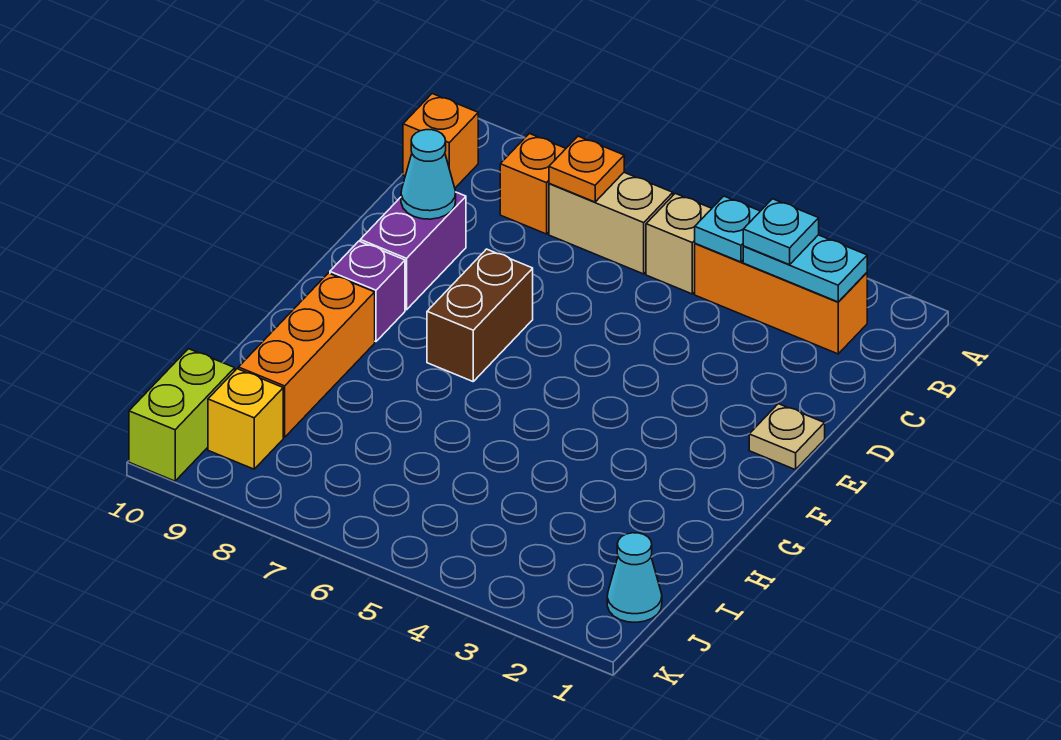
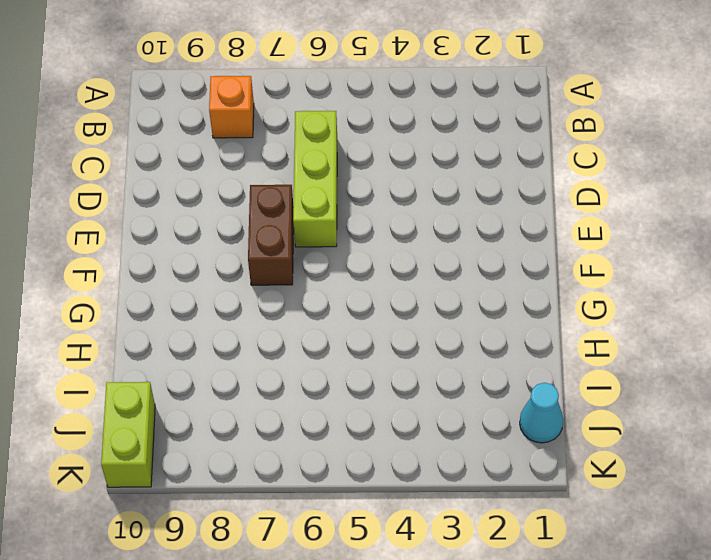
lime 1x3 brick [293,111,337,247] -> none
none -> orange 1x3 brick [695,243,867,354]
none -> tan 1x1 brick [646,193,712,294]
none -> tan 1x2 brick [549,173,673,274]

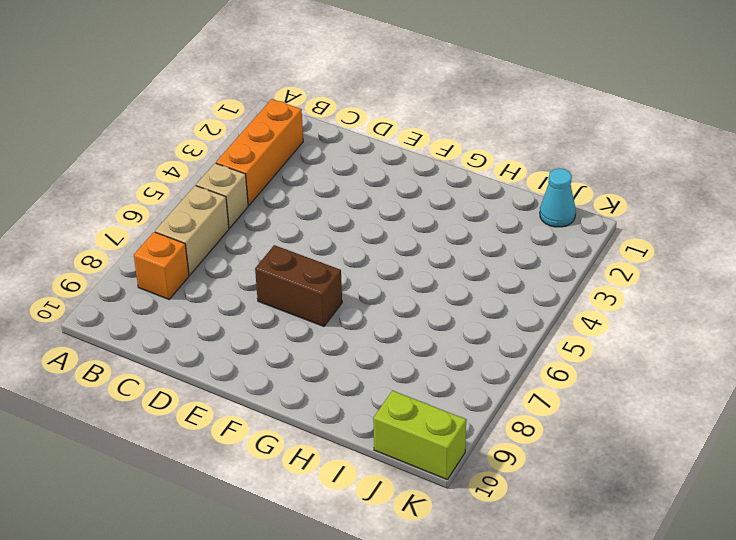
none -> orange 1x1 brick [403,94,478,188]
none -> purple 1x2 brick [360,192,466,310]
none -> tan 1x1 plate [749,404,825,470]

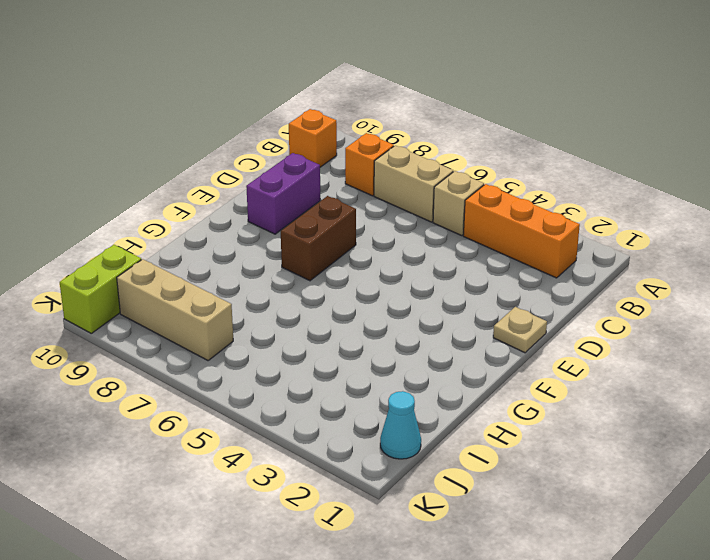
tan 1x3 brick [117,259,233,360] -> yellow 1x1 brick [208,369,283,469]
none -> purple 1x1 brick [330,241,405,342]
none -> orange 1x3 brick [238,273,375,437]
none -> cyan 1x2 plate [743,235,867,302]

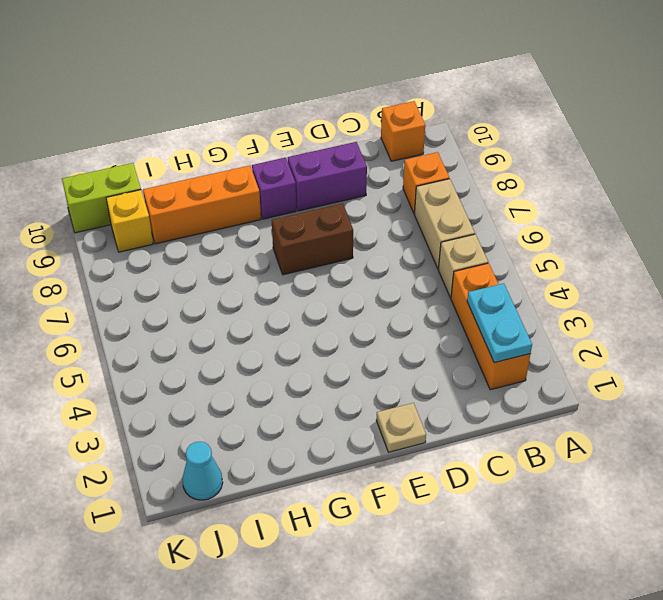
none -> cyan 1x1 plate [695,196,760,262]
none -> orange 1x1 plate [549,136,624,202]
none -> cyan 1x1 cone [401,130,456,219]

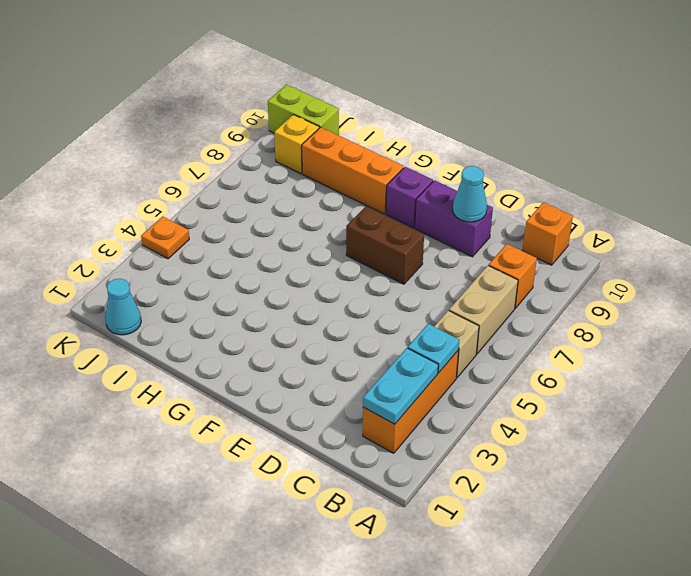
orange 1x1 plate [141,216,189,259] -> orange 1x1 plate moved to [549,136,624,202]
none -> tan 1x1 plate [749,404,825,470]
none -> cyan 1x1 plate [743,199,819,265]

